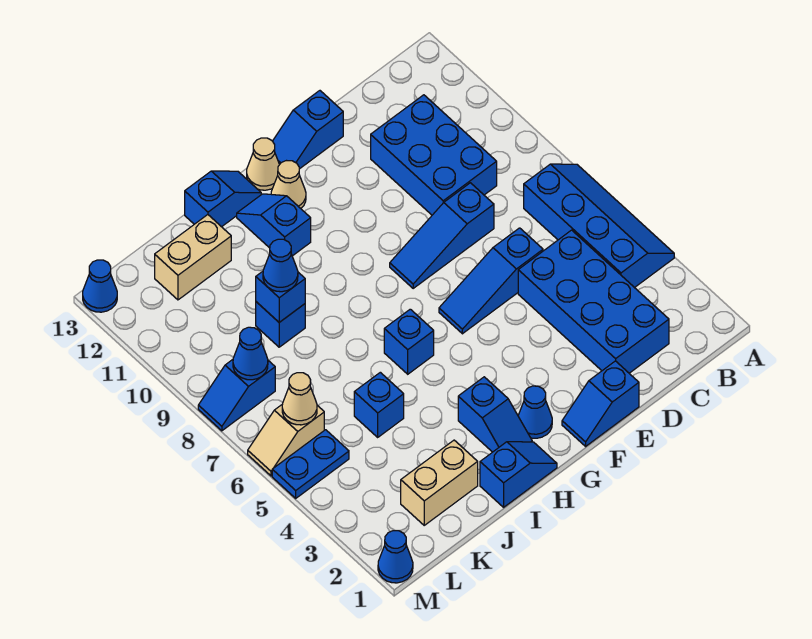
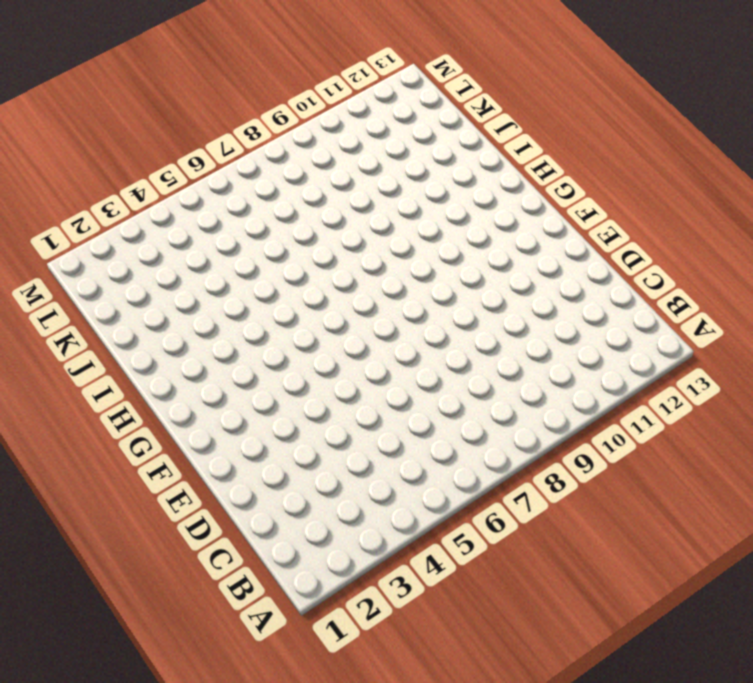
none -> blue 2x4 slope [524,164,674,288]
none -> blue 2x4 brick [518,230,669,373]
none -> blue 2x3 brick [371,95,497,215]

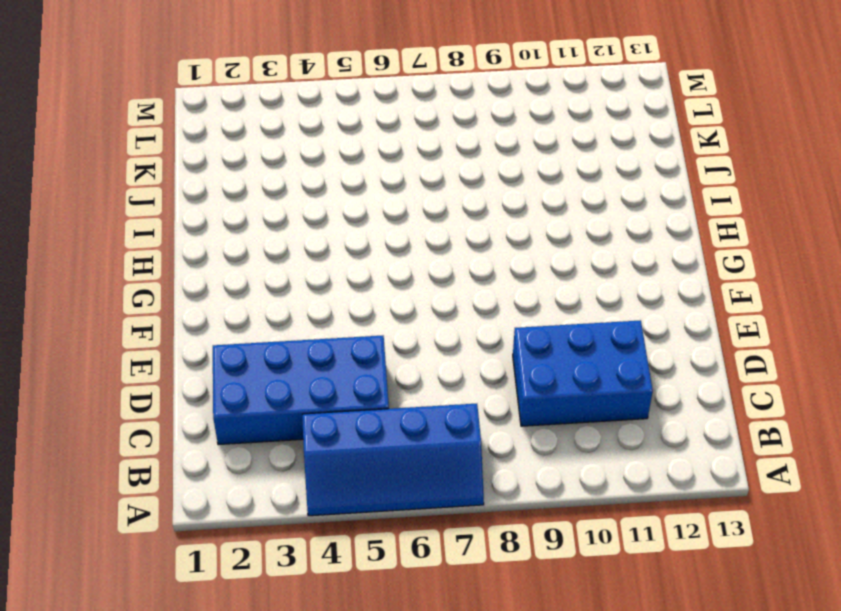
none -> blue 1x3 slope [439,228,543,334]
none -> blue 1x3 slope [390,183,494,288]
none -> blue 1x2 slope [562,361,639,446]

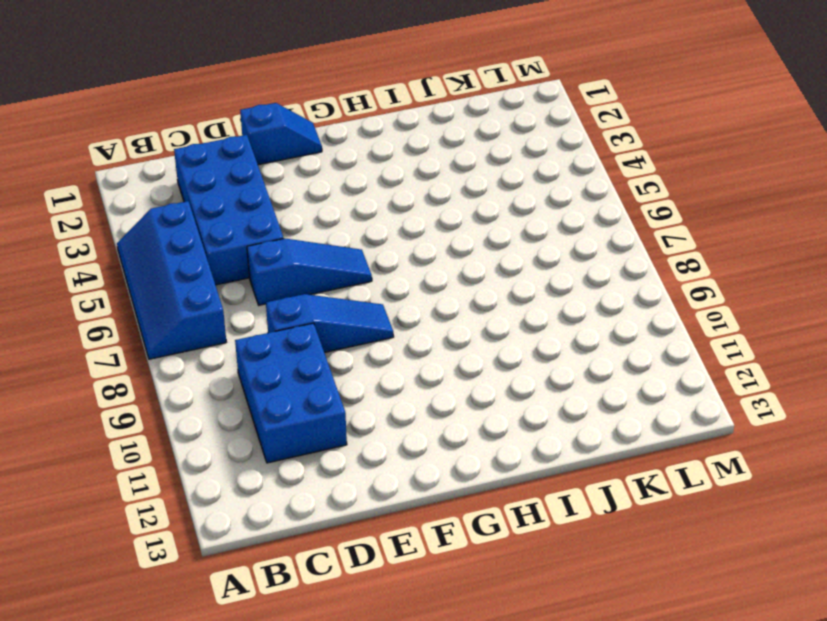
none -> blue 1x2 slope [273,91,343,169]
none -> blue 1x1 cone [518,386,552,438]
none -> tan 1x1 cone [271,161,306,208]

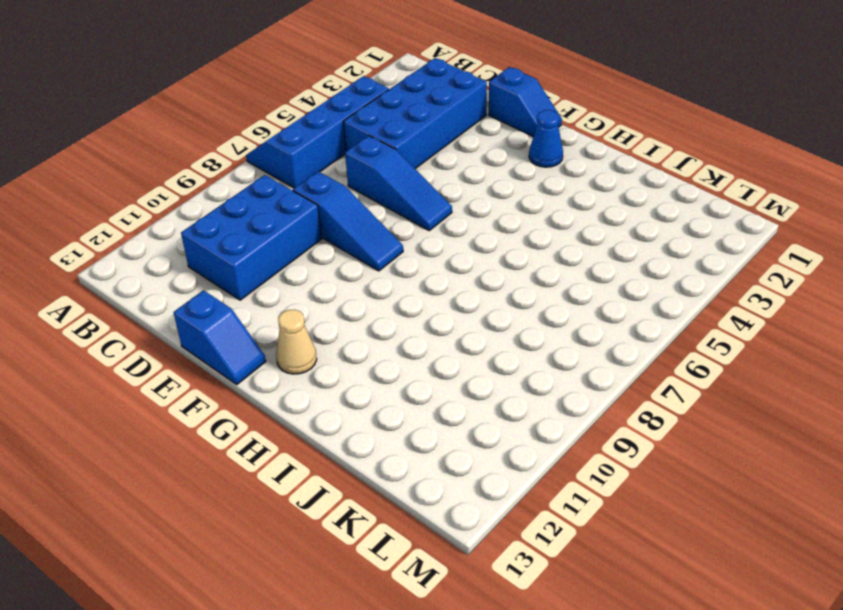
none -> tan 1x1 cone [247,138,279,190]
none -> blue 1x2 slope [480,442,557,507]
none -> blue 1x2 slope [458,377,532,452]

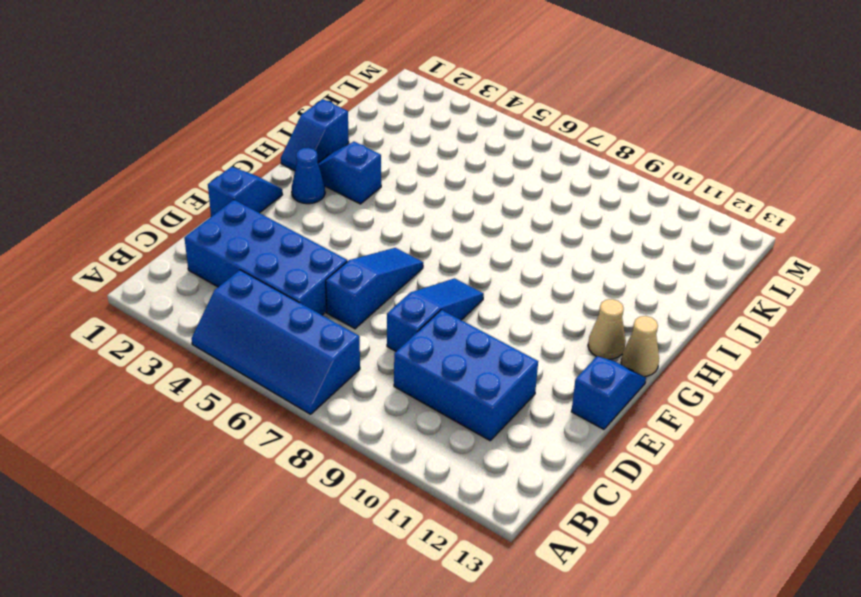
none -> blue 1x1 brick [384,309,434,374]
none -> blue 1x2 slope [237,194,311,256]
none -> blue 1x2 slope [185,171,261,227]

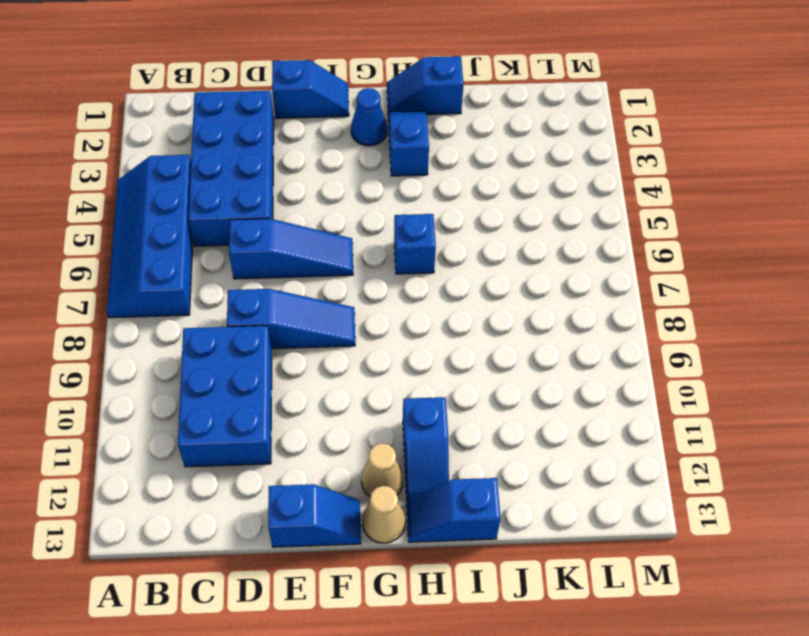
none -> tan 1x2 brick [401,440,478,525]
none -> blue 1x1 brick [354,372,404,437]
none -> blue 1x1 brick [256,302,305,347]

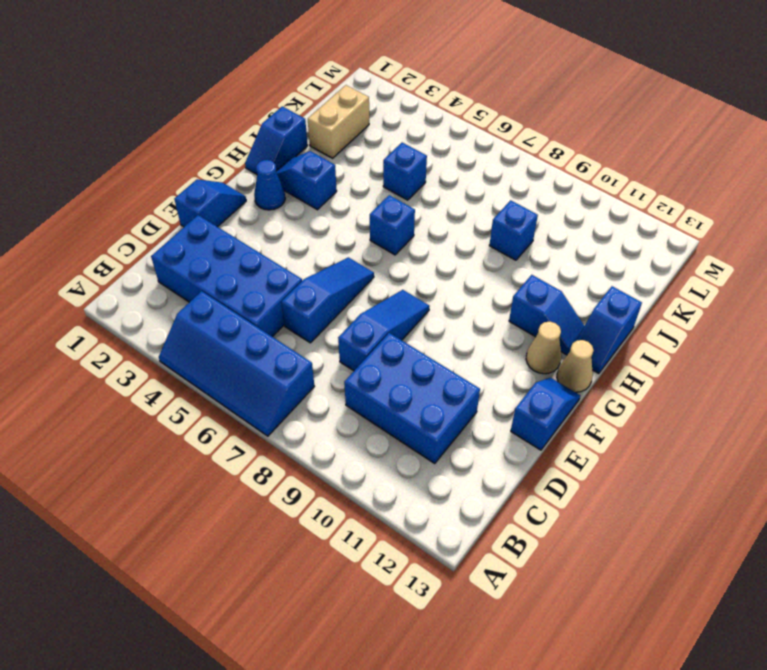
none -> tan 1x2 brick [155,215,231,300]
none -> blue 1x2 plate [272,430,349,498]
none -> tan 1x2 slope [248,404,324,476]

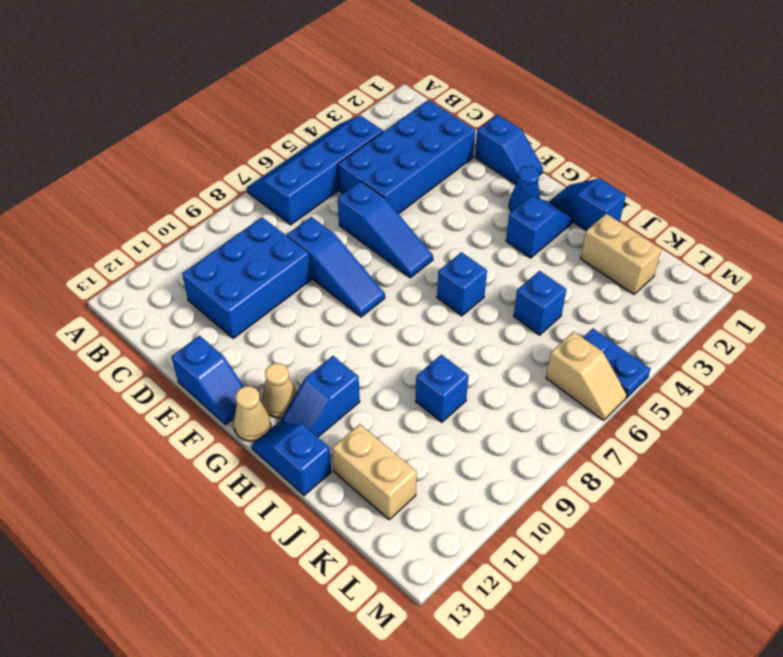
none -> blue 1x2 slope [198,360,275,431]
none -> blue 1x1 cone [378,531,413,583]
none -> blue 1x1 cone [83,260,117,312]

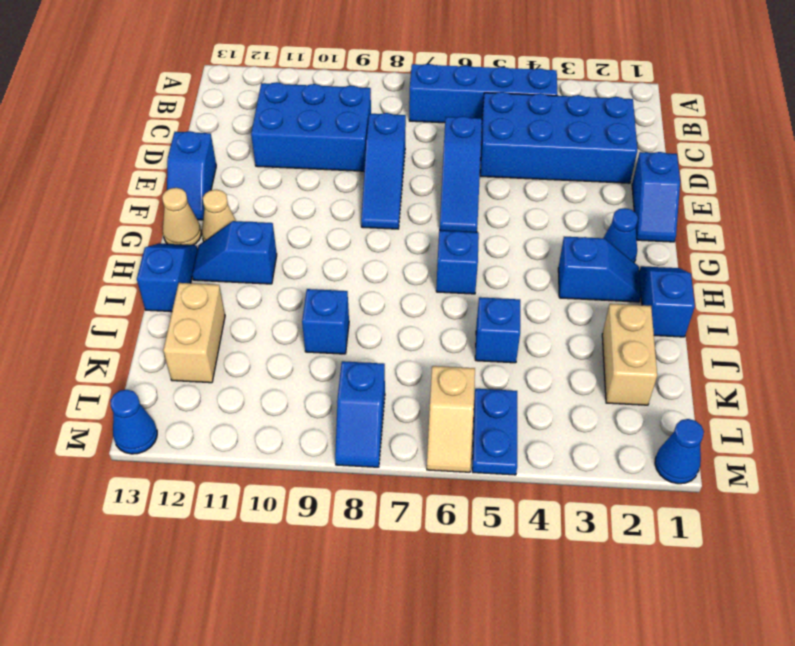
none -> blue 1x1 brick [256,271,305,322]
none -> tan 1x1 cone [282,373,317,425]
none -> blue 1x1 cone [233,327,268,380]

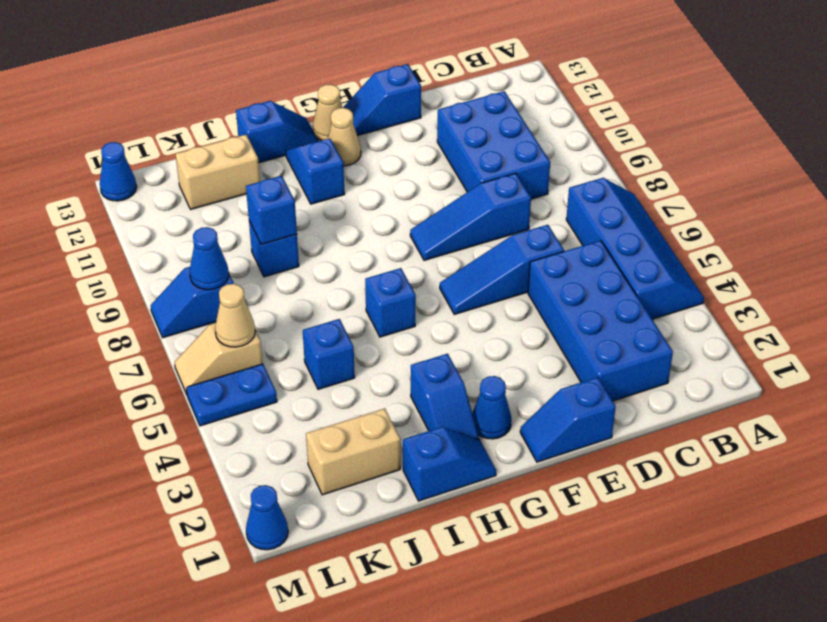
none -> blue 1x1 cone [263,239,298,292]

